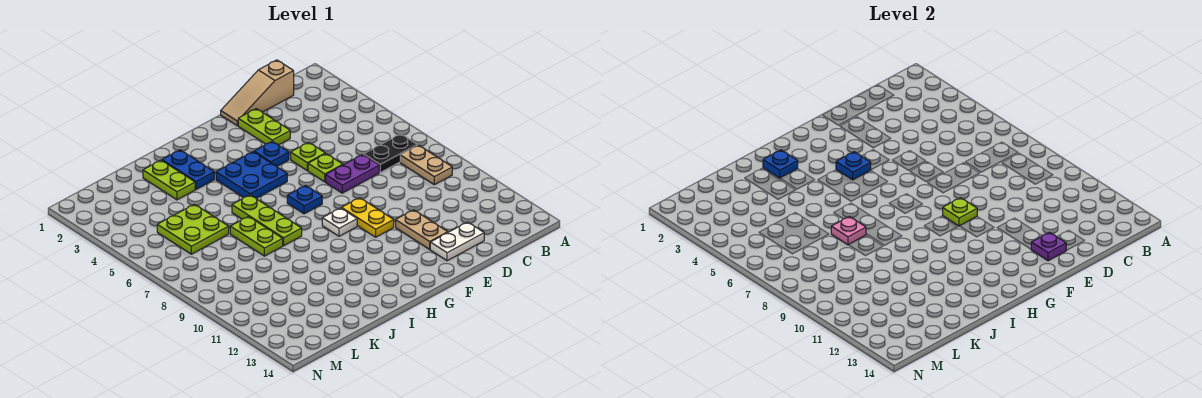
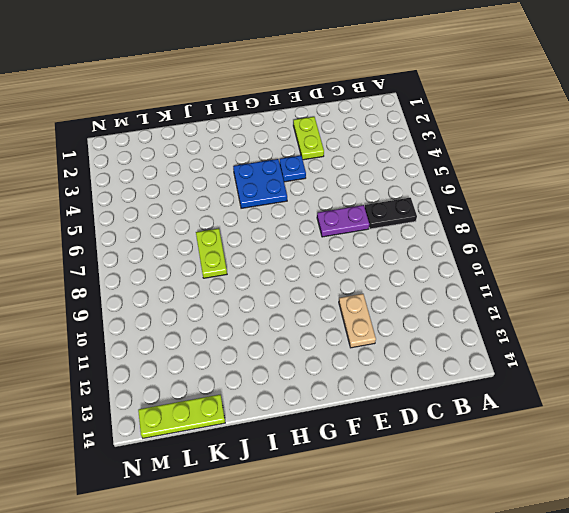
lime 1x3 plate [138,395,225,438] -> lime 1x3 plate turned to [232,195,302,246]
none -> tan 1x2 plate [400,145,452,185]
none -> tan 1x3 slope [221,60,294,126]
none -> white 1x2 plate [430,222,484,261]

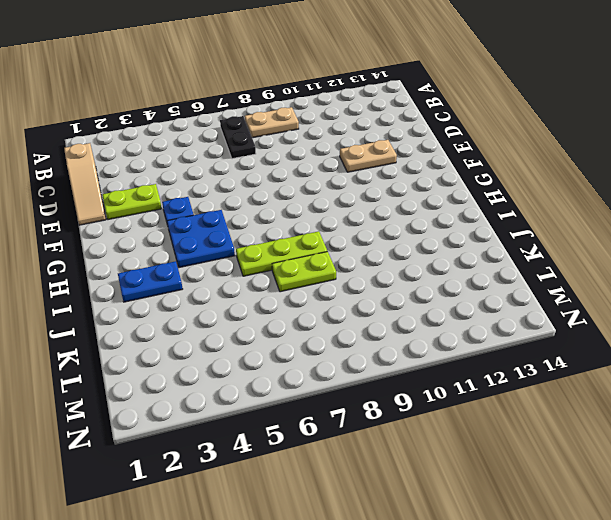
none -> purple 1x2 plate [326,155,379,193]
none -> white 1x2 plate [430,222,484,261]
none -> lime 1x1 plate [291,142,325,171]

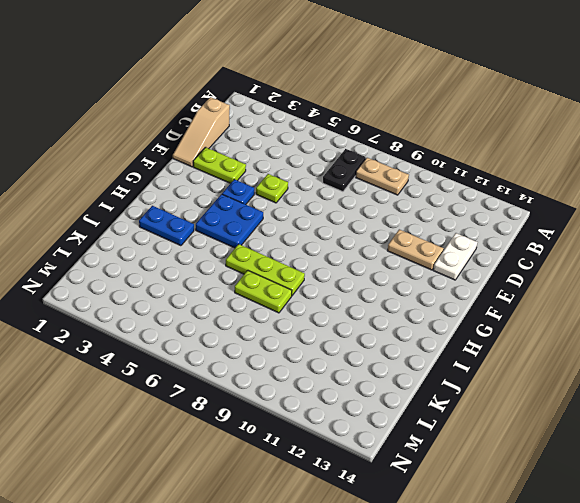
none -> purple 1x2 plate [326,155,379,193]
none -> lime 1x1 plate [308,154,343,182]
none -> yellow 1x2 plate [342,198,394,237]

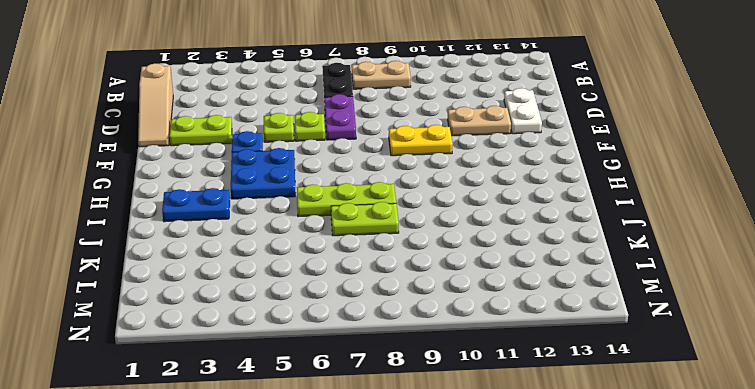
none -> blue 1x1 plate [287,186,322,214]
none -> white 1x1 plate [322,208,357,236]
none -> lime 1x2 plate [143,160,195,200]

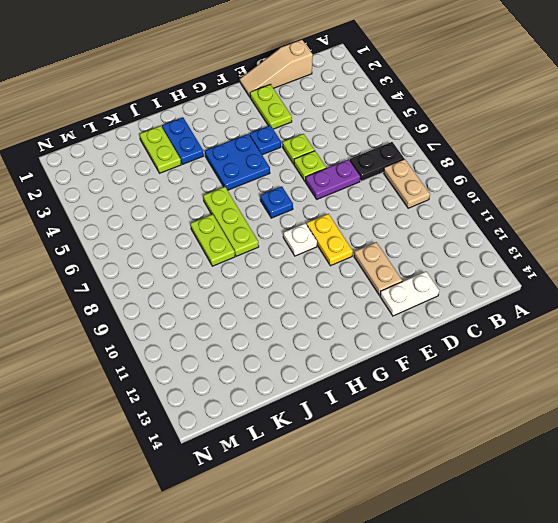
none -> lime 2x2 plate [157,204,229,254]
none -> purple 1x1 plate [1031,232,1066,261]
none -> lime 1x1 plate [943,198,977,226]

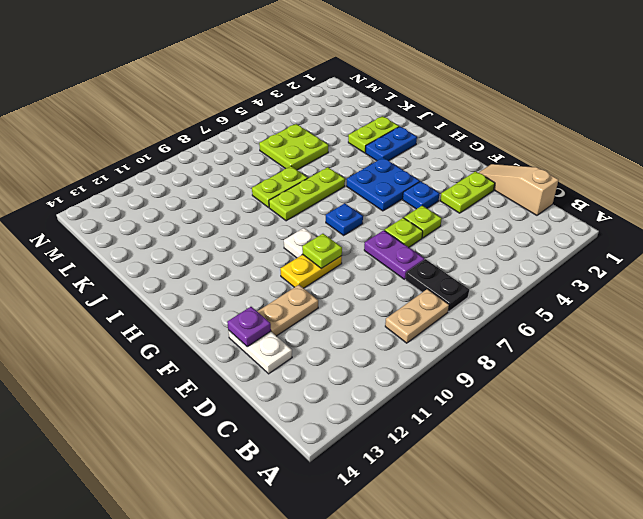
none -> blue 1x1 plate [836,152,871,180]
none -> blue 1x1 plate [763,150,798,178]
none -> pink 1x1 plate [831,217,866,245]

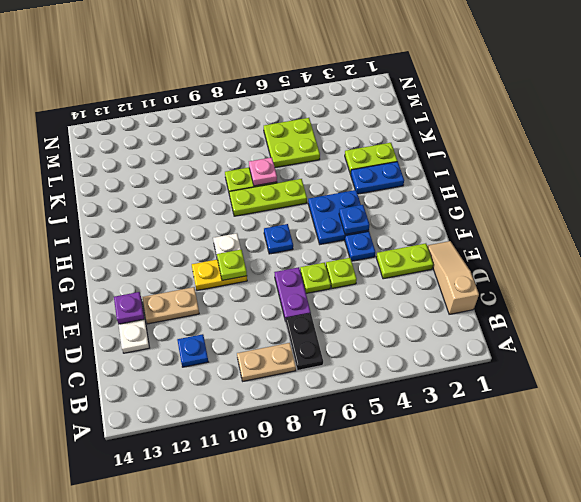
blue 1x1 plate [177,334,208,367] -> blue 1x1 plate moved to [763,150,798,178]

